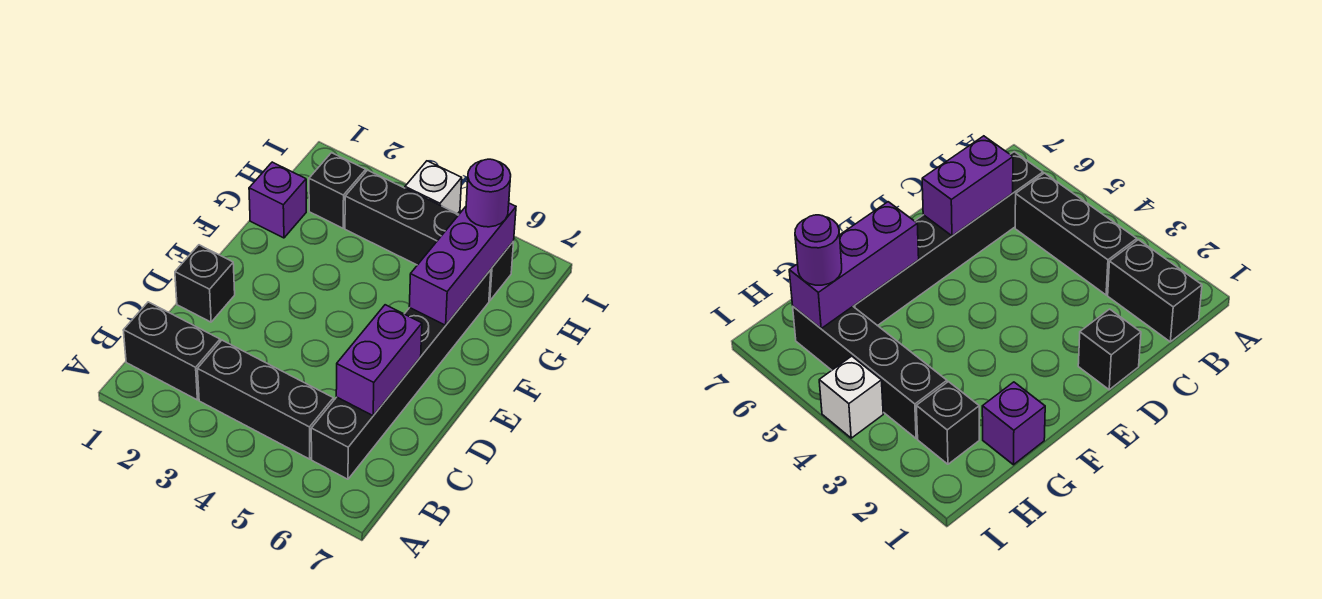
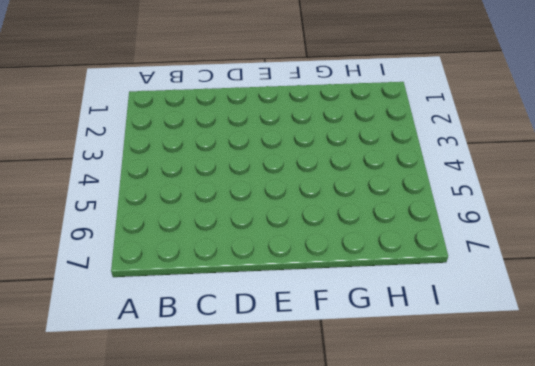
none -> black 1x2 brick [123,302,220,400]
none -> black 1x3 brick [198,340,333,459]

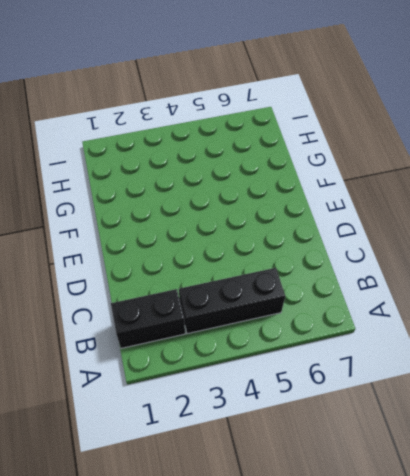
none -> black 1x6 brick [311,270,491,479]
none -> black 1x1 brick [175,245,235,322]

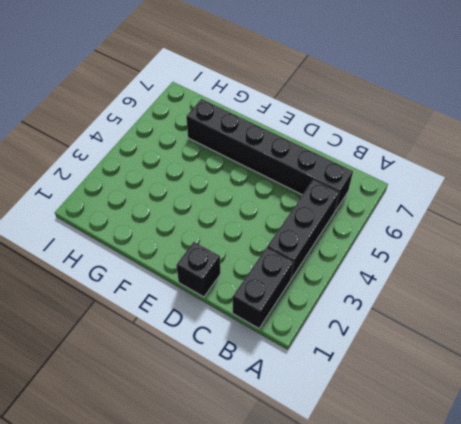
none -> purple 1x1 brick [249,162,306,238]
none -> black 1x1 brick [309,153,366,228]

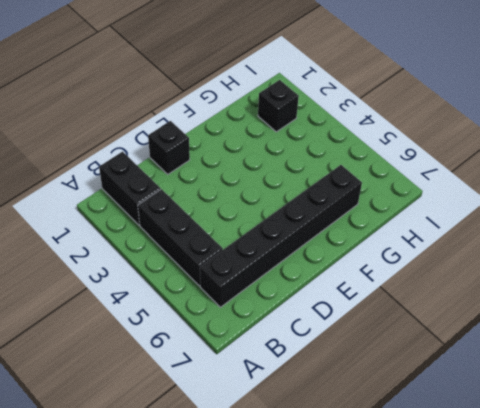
none -> purple 1x1 brick [249,162,306,238]
none -> black 1x4 brick [345,170,514,301]

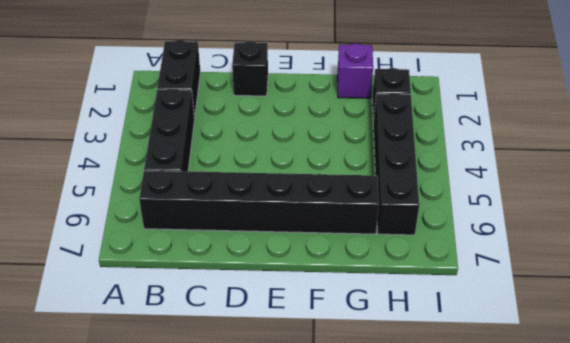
none -> white 1x1 brick [405,161,462,214]
none -> purple 1x2 brick [336,305,422,416]

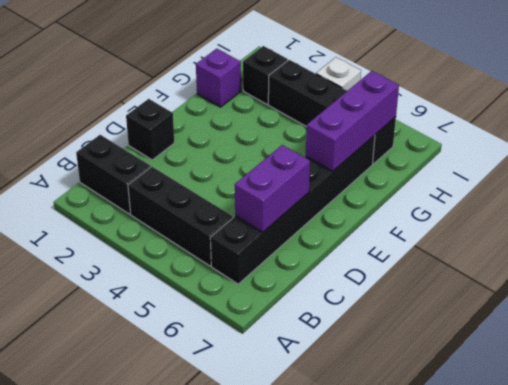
none -> purple 1x1 round brick [466,159,511,227]

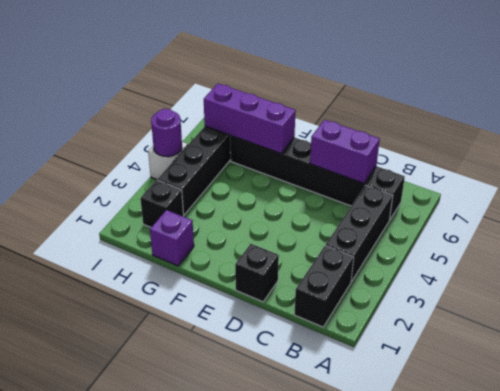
purple 1x1 round brick [151,109,182,157] -> purple 1x1 round brick moved to [466,159,511,227]

